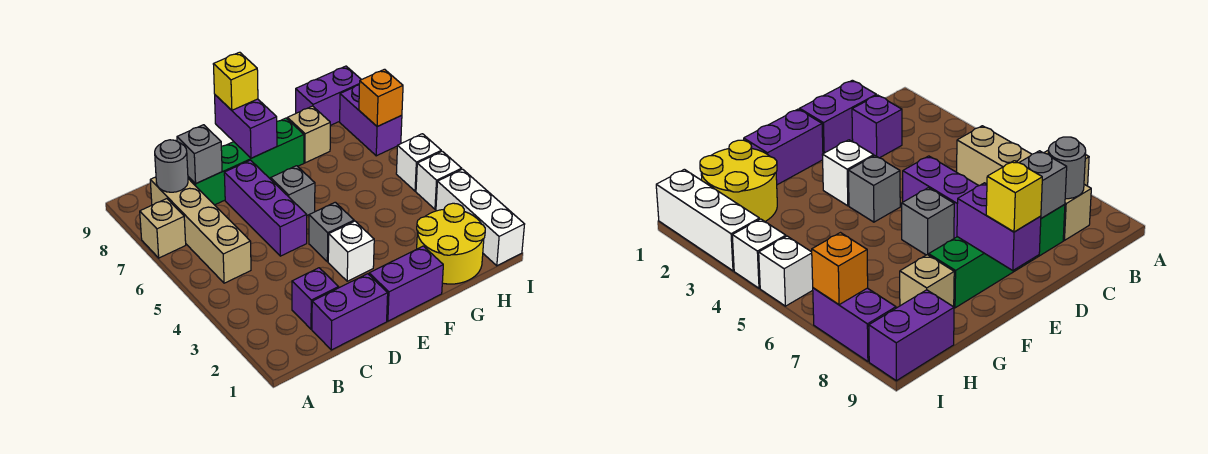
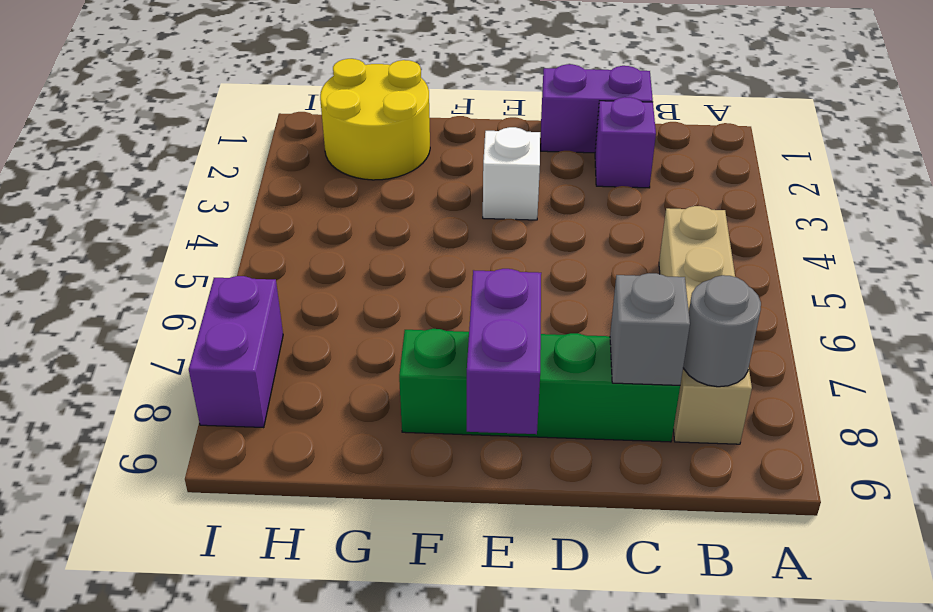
none -> tan 1x1 brick [140,199,186,258]
none -> purple 1x3 brick [224,160,307,256]
none -> purple 1x2 brick [369,246,443,321]

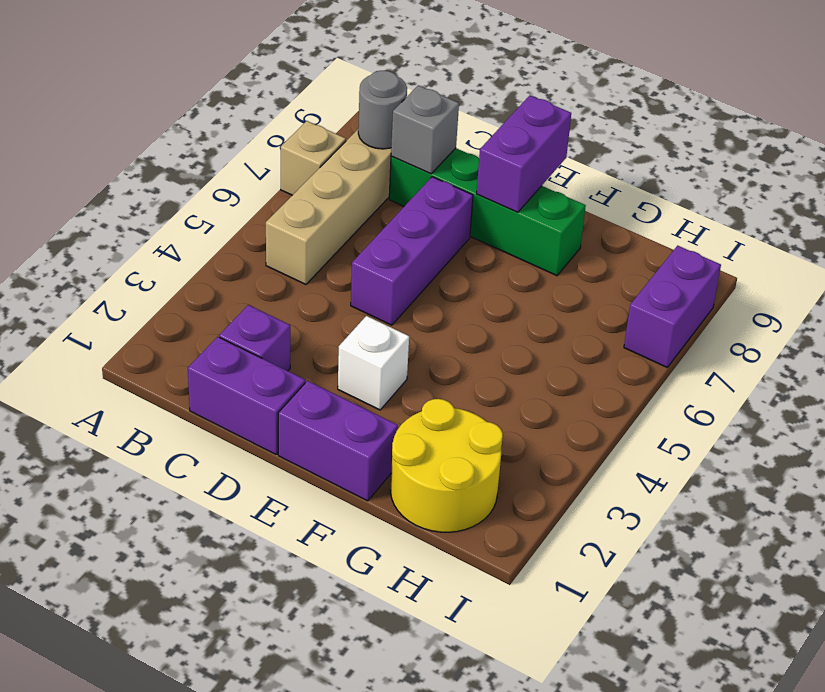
none -> grey 1x1 brick [309,202,354,262]
none -> grey 1x1 brick [271,166,315,215]
none -> tan 1x1 brick [287,106,330,163]

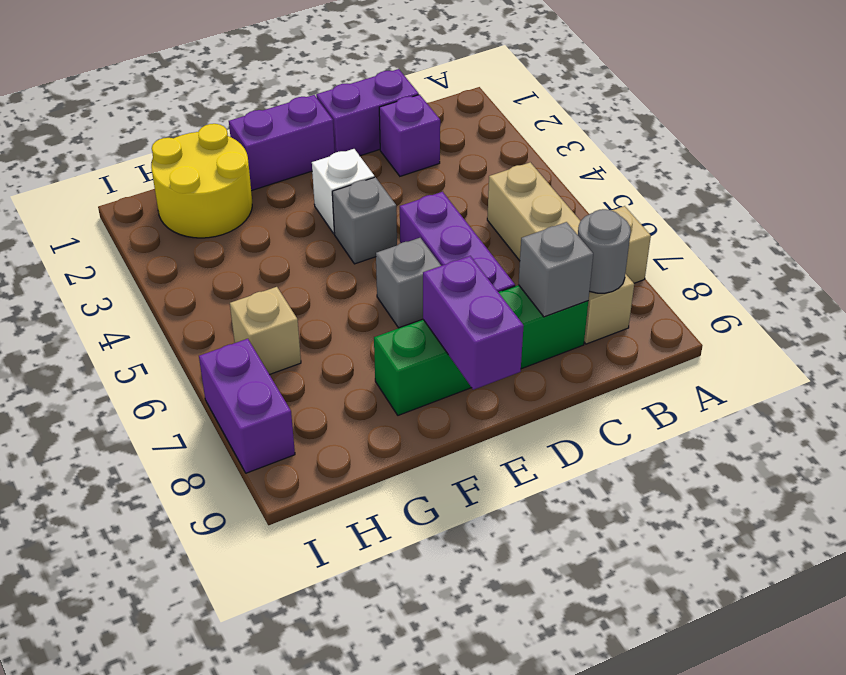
tan 1x1 brick [230,287,301,374] -> tan 1x1 brick moved to [287,106,330,163]
none -> purple 1x2 brick [296,66,361,126]
none -> white 1x3 brick [436,169,525,266]
none -> white 1x1 brick [416,151,462,209]

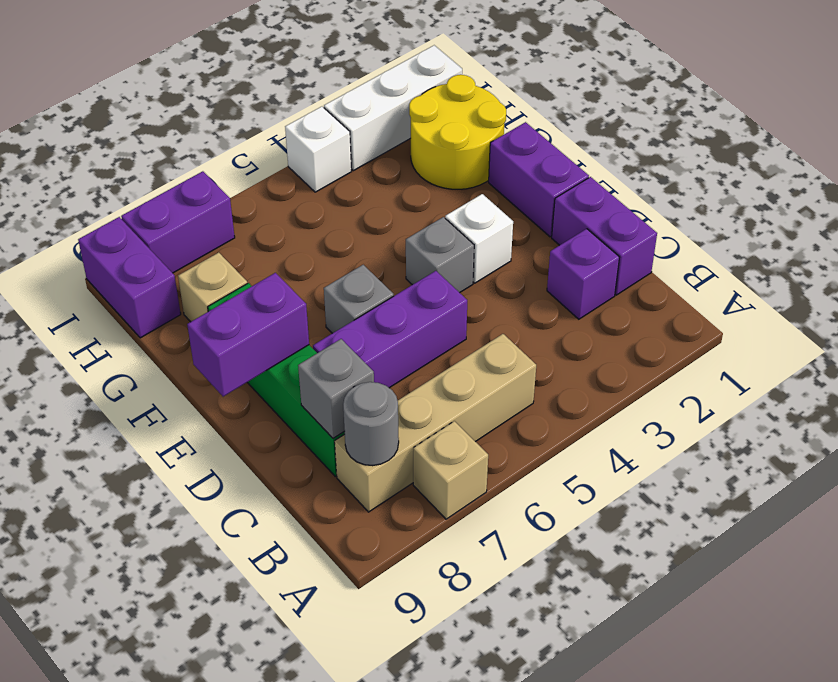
none -> white 1x1 brick [396,134,441,191]
none -> orange 1x1 brick [359,69,403,127]
none -> yellow 1x1 brick [213,52,258,110]

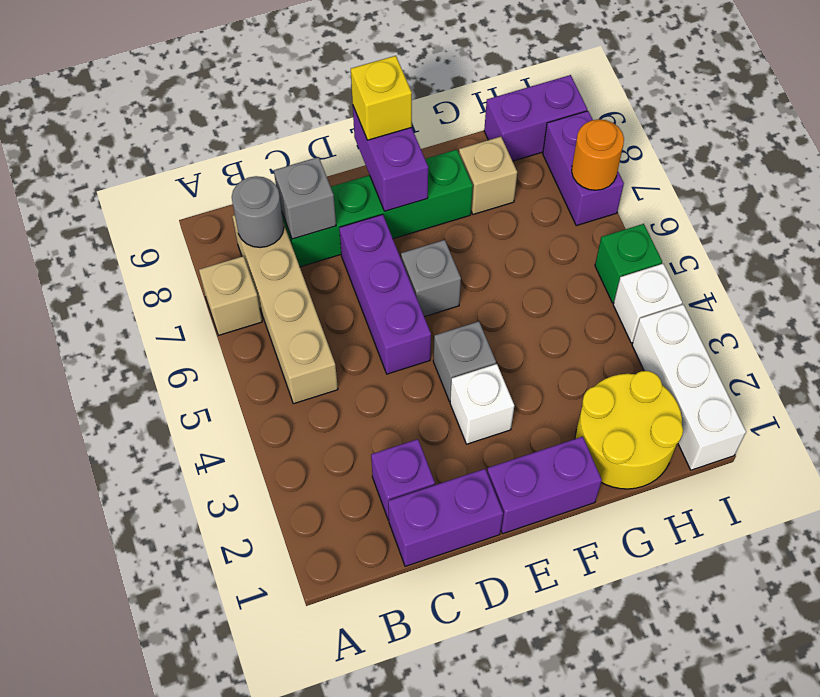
green 1x1 brick [595,224,662,303] -> white 1x1 brick [396,134,441,191]
orange 1x1 round brick [572,119,624,190] -> orange 1x1 brick [359,69,403,127]

